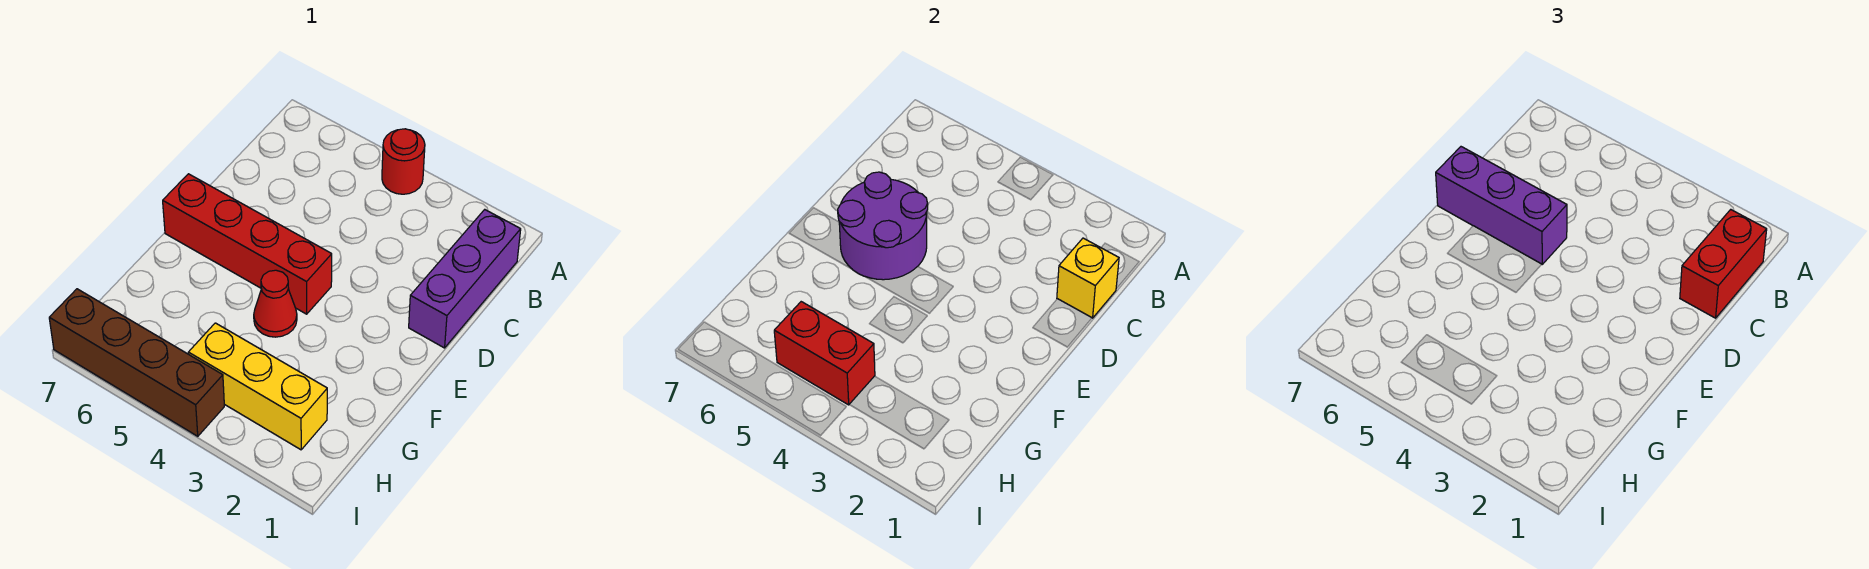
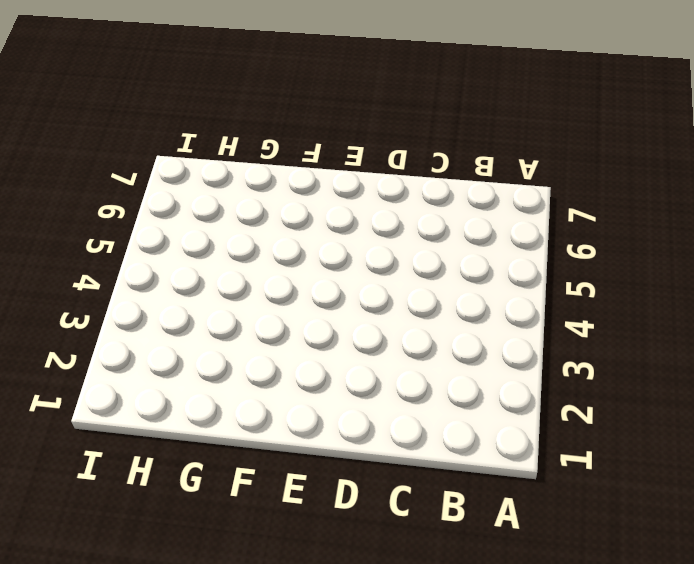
none -> red 1x1 round brick [382,129,425,194]
none -> purple 1x3 brick [409,210,521,348]

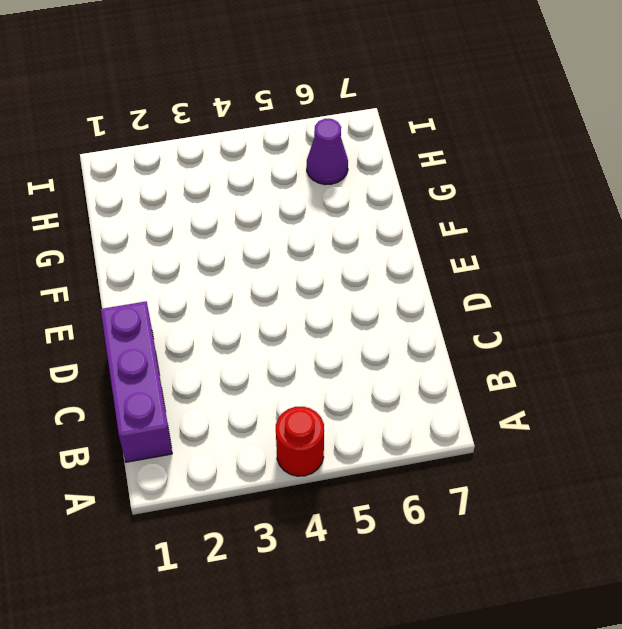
purple 1x1 cone [307,119,348,185] -> none
none -> red 1x4 brick [163,174,332,314]
none -> red 1x1 cone [254,270,297,337]

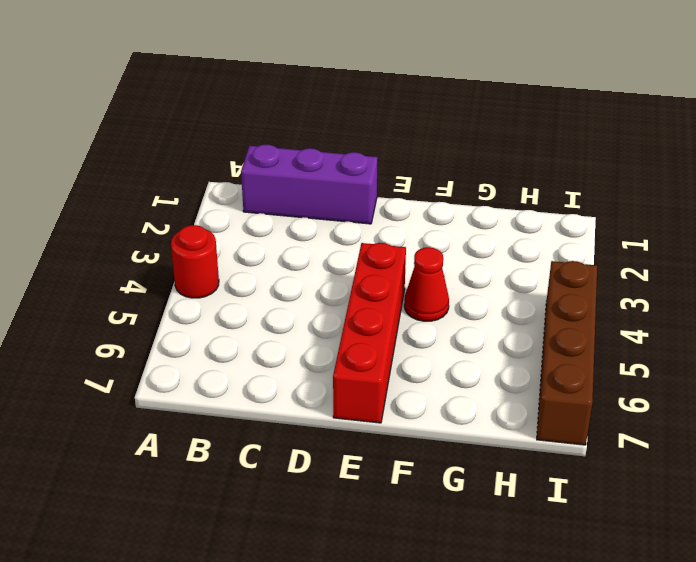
none -> yellow 1x3 brick [188,323,327,450]
none -> yellow 1x1 brick [1057,238,1119,318]

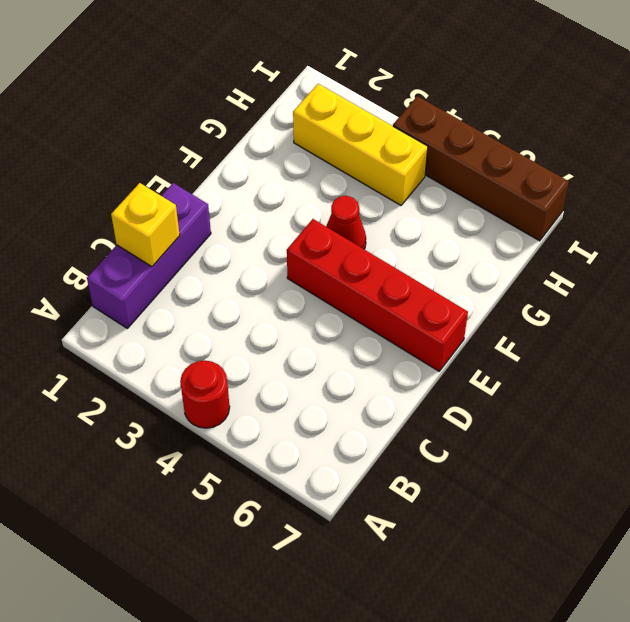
none -> purple 2x2 round brick [838,172,928,280]
none -> red 1x2 brick [774,302,875,405]

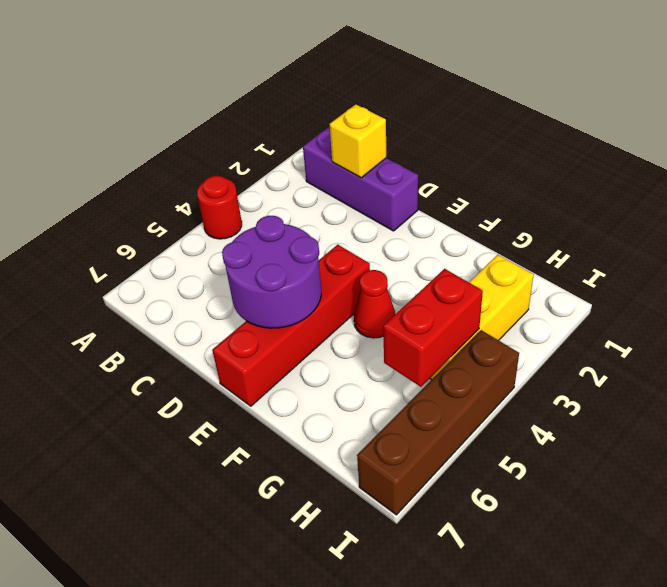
none -> red 1x2 brick [1680,210,1767,318]
none -> purple 1x3 brick [1436,147,1567,264]

